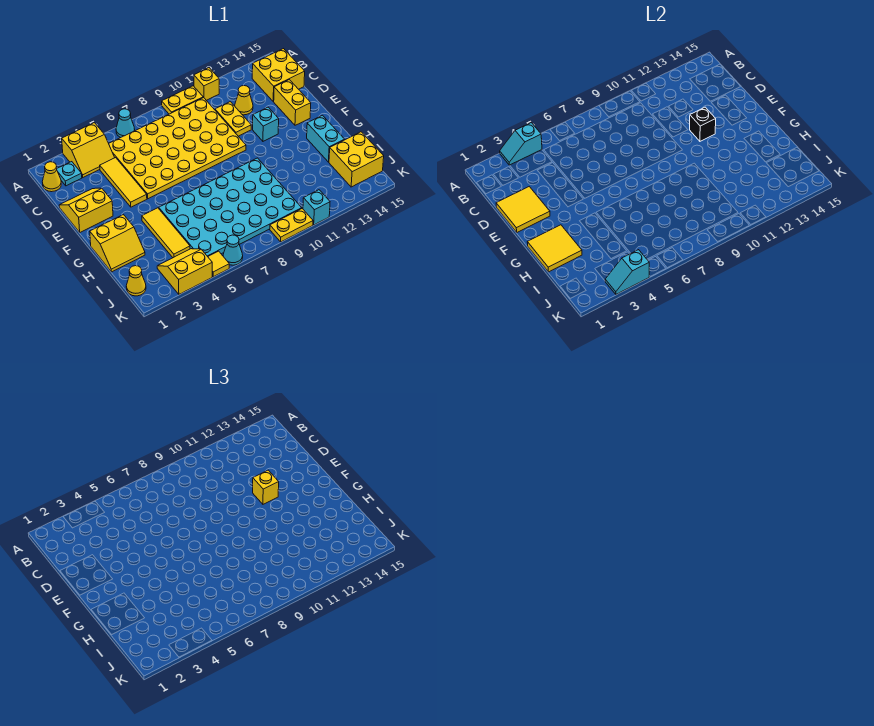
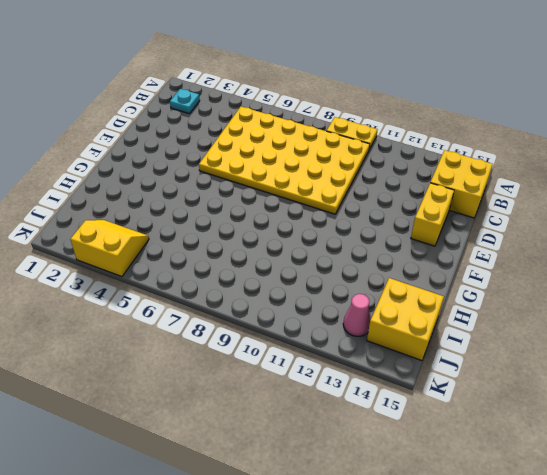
pink 1x1 cone [343,294,371,336] -> none
none -> yellow 2x2 slope [62,123,115,177]
none -> cyan 1x1 cone [116,109,135,138]
none -> yellow 1x1 brick [194,68,219,100]
none -> yellow 1x1 cone [42,162,61,192]

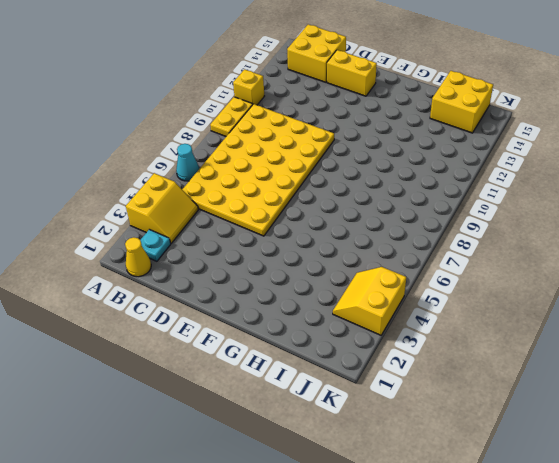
none -> yellow 1x3 tile [100,158,147,207]
none -> yellow 1x2 plate [215,102,251,136]
none -> yellow 1x1 cone [235,86,253,115]
none -> yellow 2x2 slope [59,188,113,232]

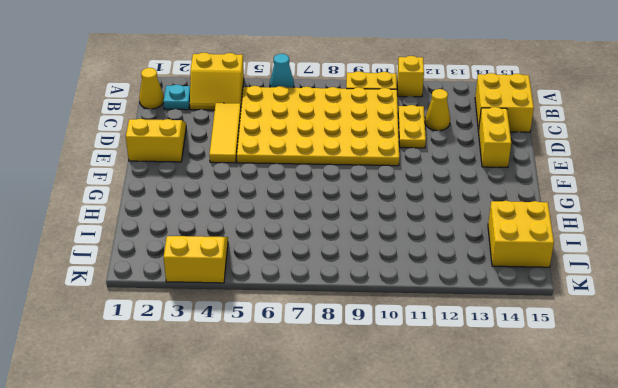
none -> cyan 1x1 brick [253,107,279,141]
none -> yellow 2x2 slope [90,215,145,272]
none -> yellow 1x3 tile [142,208,190,258]
none -> cyan 4x6 plate [159,158,302,257]

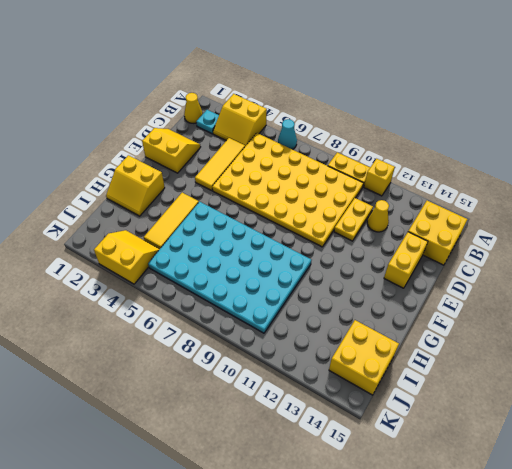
none -> cyan 1x1 brick [253,107,279,141]
none -> cyan 1x2 brick [307,115,345,162]
none -> yellow 1x1 cone [126,266,146,296]
none -> yellow 1x1 tile [208,251,229,277]

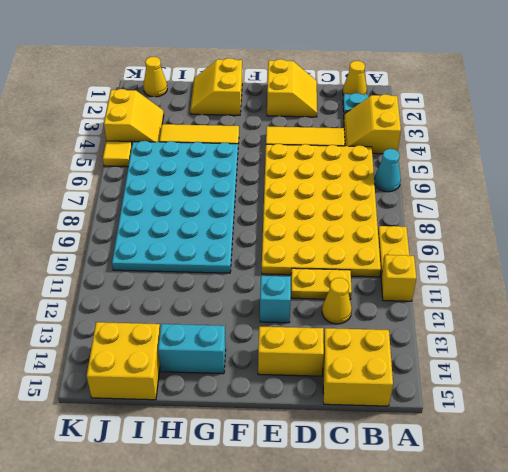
none -> cyan 1x1 cone [223,235,243,265]
none -> yellow 1x2 plate [270,209,313,242]
none -> cyan 1x1 brick [303,190,330,225]
none -> cyan 1x2 slope [500,123,542,165]

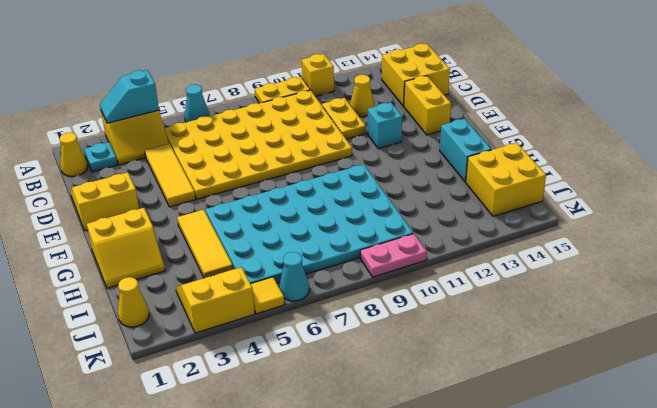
pink 1x2 plate [360,234,427,277] -> yellow 1x2 plate [270,209,313,242]
none -> cyan 1x1 brick [303,190,330,225]
none -> yellow 2x2 tile [496,187,550,232]
none -> black 1x1 brick [690,107,716,141]
none -> yellow 2x2 tile [527,225,582,272]

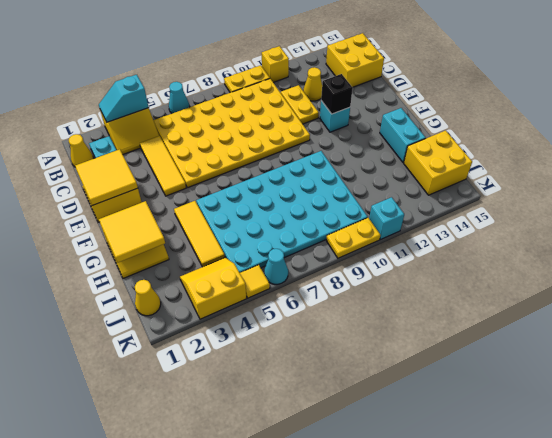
none -> yellow 1x2 brick [273,80,311,125]
none -> cyan 1x2 slope [605,250,649,294]
none -> yellow 1x1 brick [253,470,279,504]

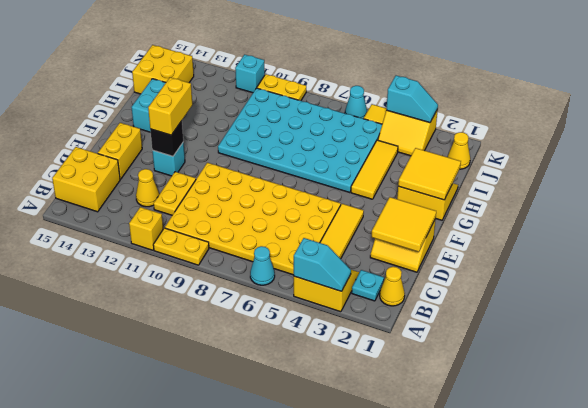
yellow 1x2 brick [148,77,192,135] -> yellow 1x1 brick [253,470,279,504]

